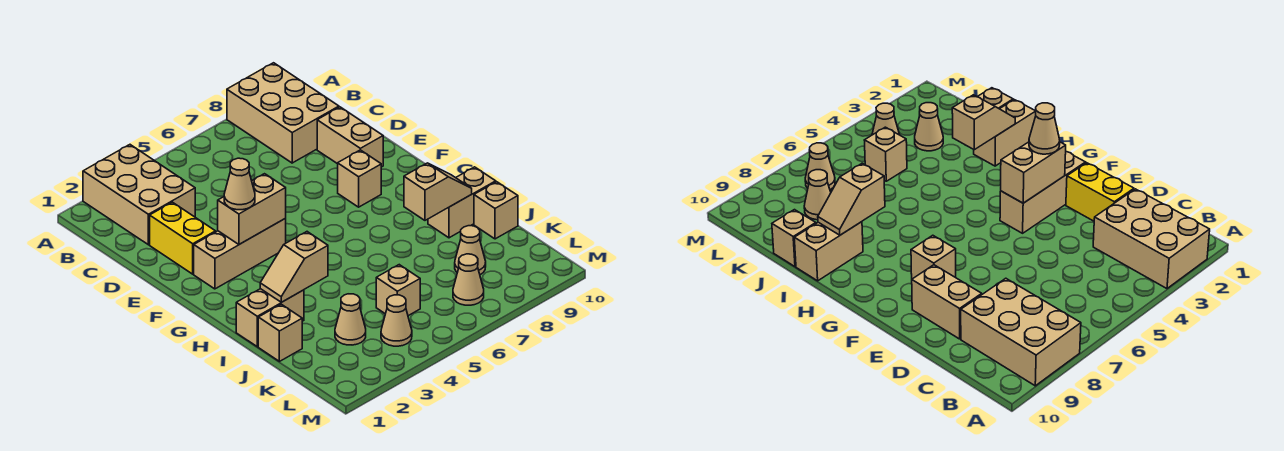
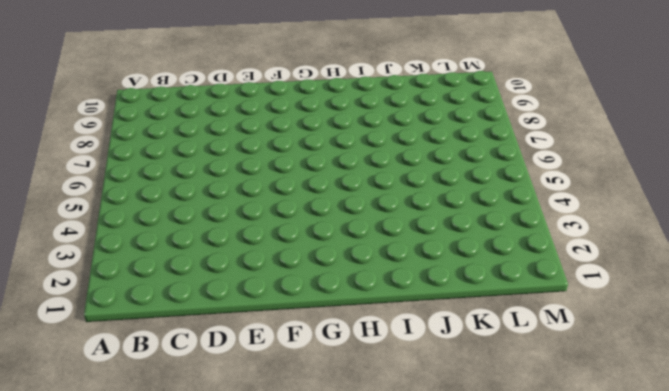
none -> tan 2x3 brick [83,145,195,245]
none -> tan 2x3 brick [227,63,339,163]
none -> yellow 1x2 brick [150,202,216,274]

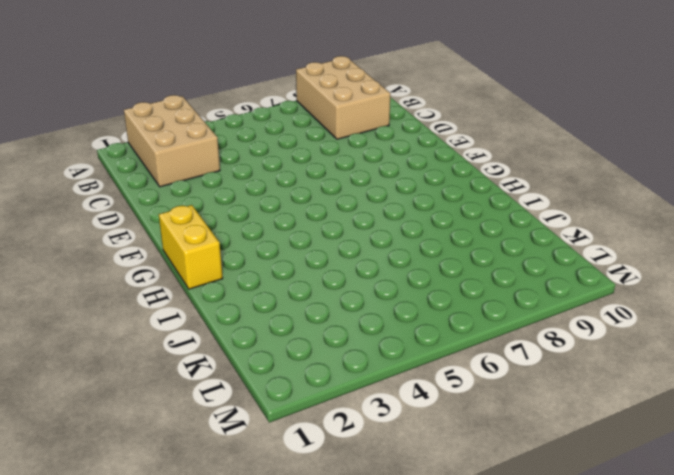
yellow 1x2 brick [159,205,223,289] -> yellow 1x2 brick moved to [150,202,216,274]
none -> tan 1x2 brick [317,107,383,167]
none -> tan 1x3 brick [194,219,286,289]
none -> tan 1x1 brick [338,150,381,207]

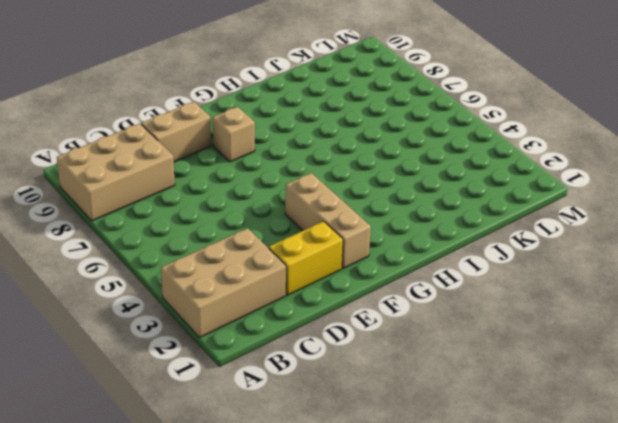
none -> tan 1x2 brick [236,289,304,347]
none -> tan 1x2 brick [428,167,496,238]
none -> tan 1x1 brick [258,304,302,361]

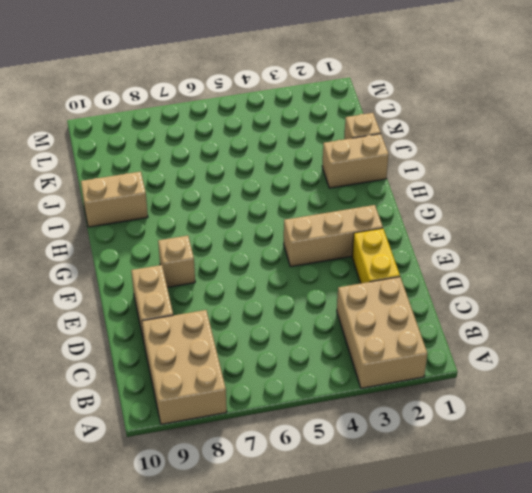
none -> tan 1x1 brick [474,182,518,239]
none -> tan 1x1 cone [335,294,366,345]
none -> tan 1x1 brick [376,265,420,316]

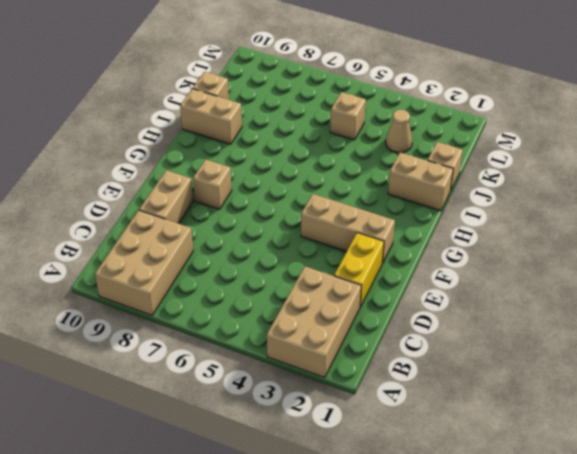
none -> tan 1x1 cone [455,226,486,275]
none -> tan 1x1 cone [381,295,412,346]
none -> tan 1x1 cone [453,254,484,305]

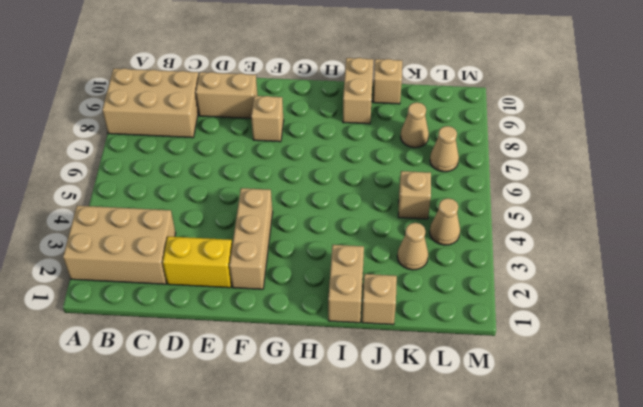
none -> tan 1x2 brick [218,174,286,244]
none -> tan 1x2 slope [260,232,328,302]
none -> tan 1x2 slope [404,163,472,220]

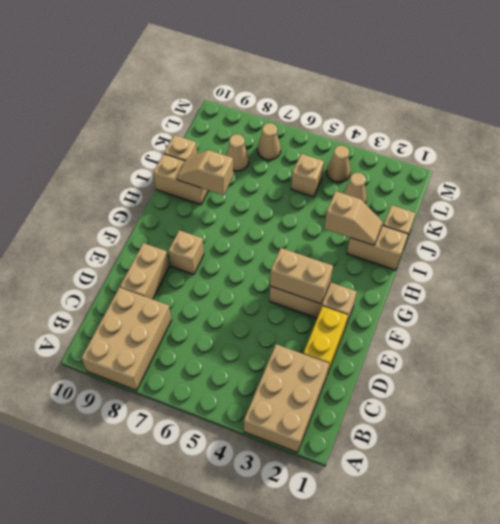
none -> tan 1x1 cone [224,158,255,210]

